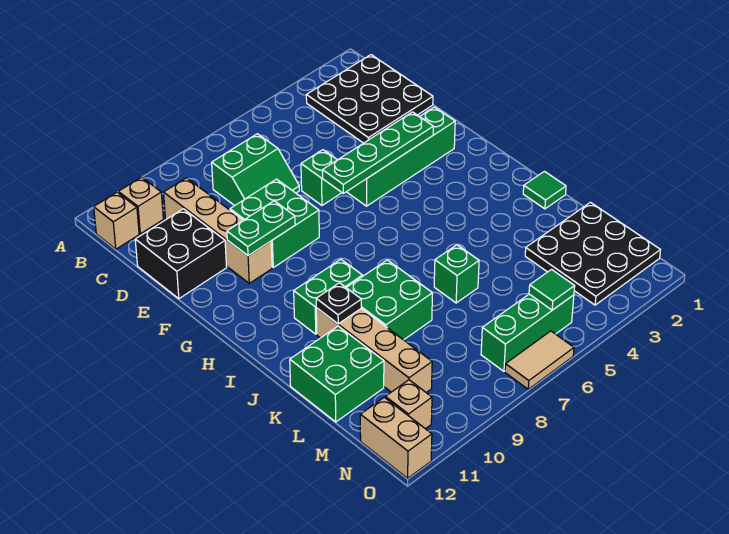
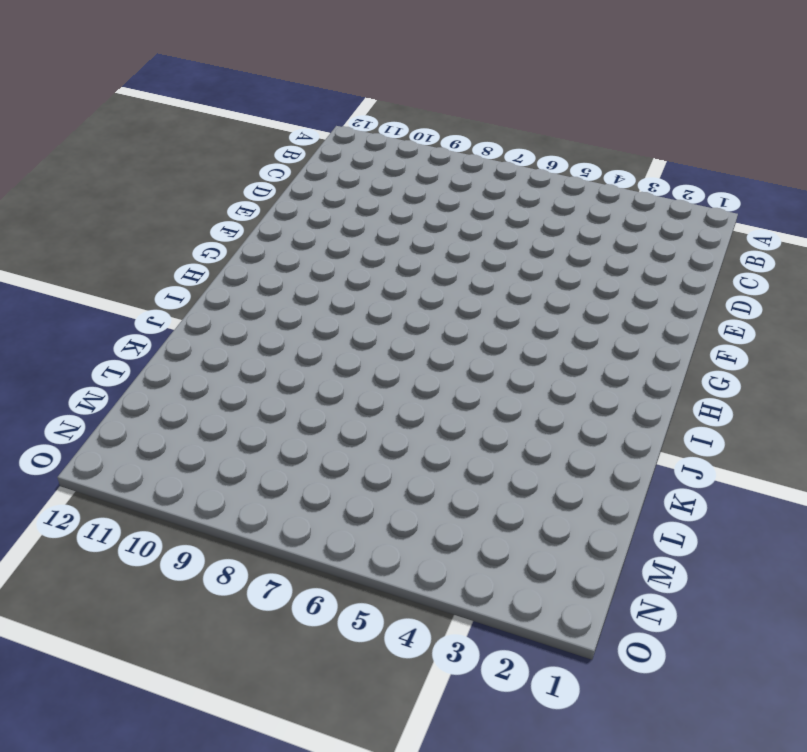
none -> black 3x3 plate [306,55,433,143]
none -> tan 1x1 brick [118,177,163,234]
none -> tan 1x1 brick [94,192,139,249]

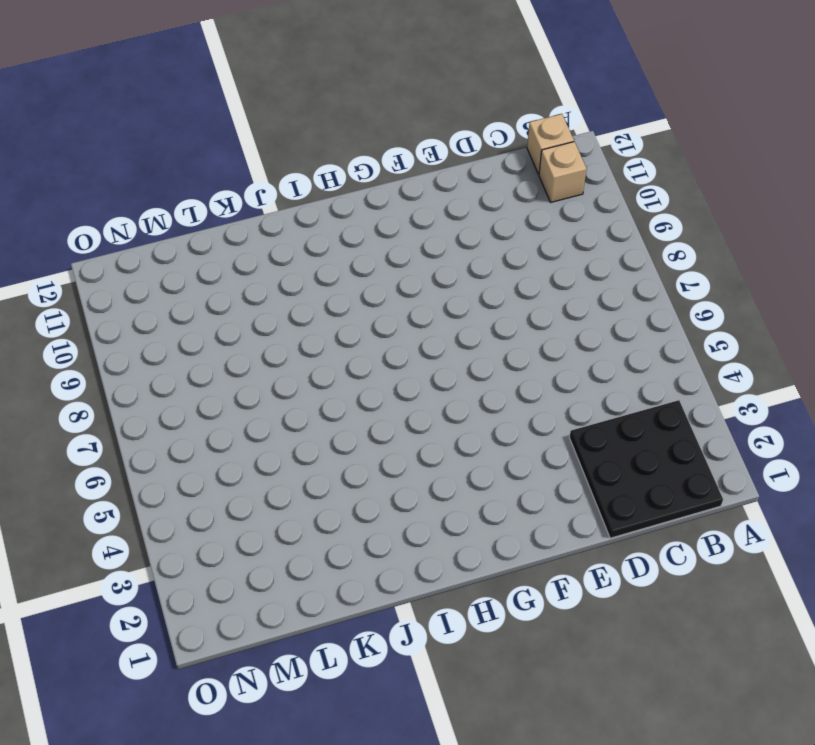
none -> green 2x2 slope [212,134,299,206]
none -> tan 1x4 brick [164,178,272,283]
none -> black 2x2 brick [135,209,227,299]

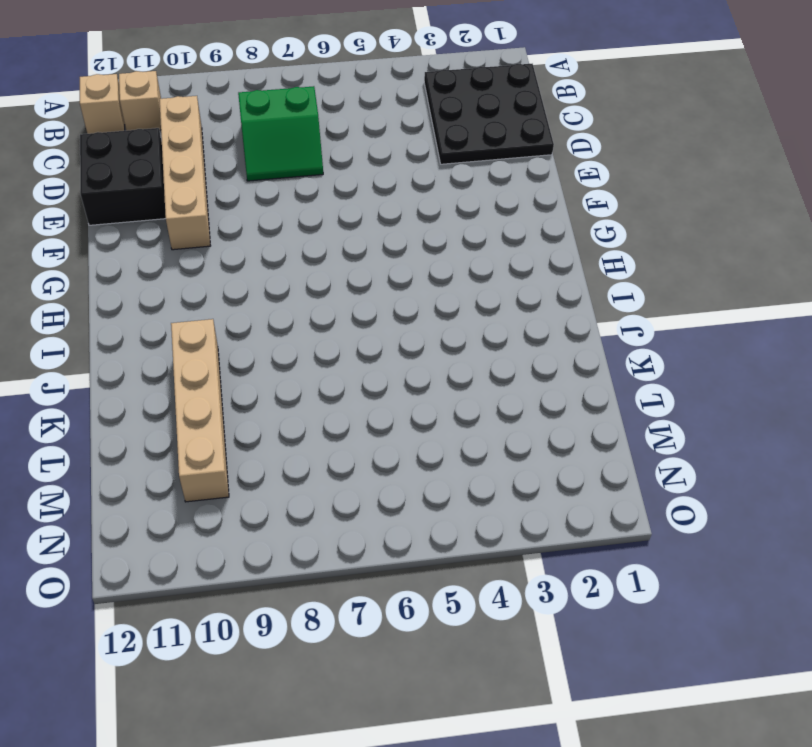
none -> green 1x1 brick [301,150,342,205]
none -> green 2x2 brick [230,179,319,267]
none -> green 1x4 brick [347,107,455,206]

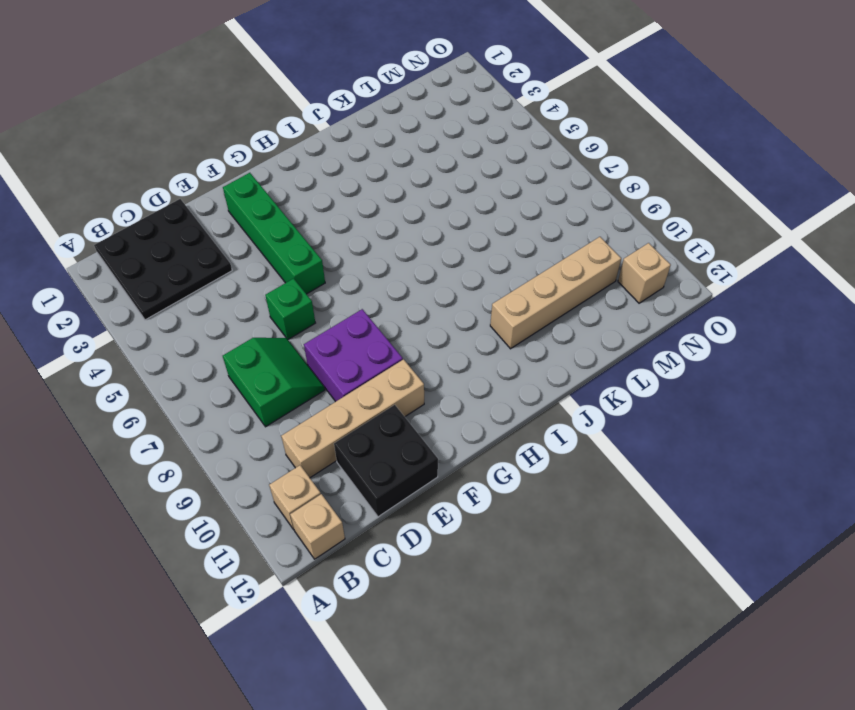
purple 2x2 brick [304,309,403,402] -> green 2x2 brick [230,179,319,267]
none -> green 1x2 brick [294,259,362,334]
none -> green 1x1 tile [523,171,566,209]
none -> green 2x2 brick [346,260,433,340]

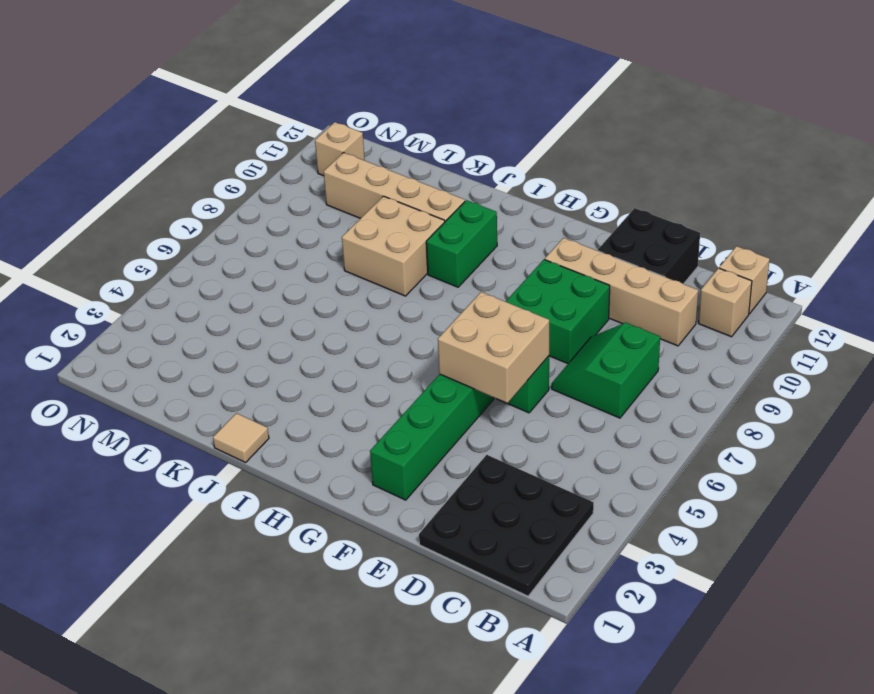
tan 2x2 brick [438,292,549,403] -> green 1x4 plate [322,112,433,193]
tan 1x1 tile [213,413,269,463] -> green 1x1 tile [523,171,566,209]
tan 2x2 brick [342,196,445,296] -> green 2x2 brick [346,260,433,340]
none -> green 1x1 brick [434,245,479,303]
none -> green 2x2 brick [290,326,384,422]
none -> black 3x3 plate [525,202,660,305]

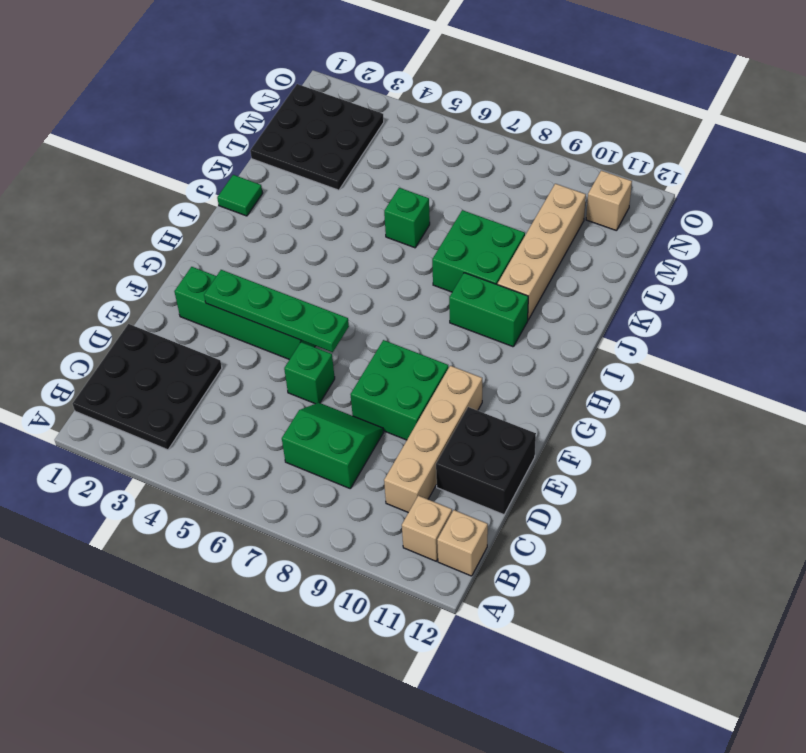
none -> green 2x2 brick [290,326,384,422]
none -> green 1x3 brick [481,294,574,371]
none -> tan 1x2 brick [360,397,432,478]

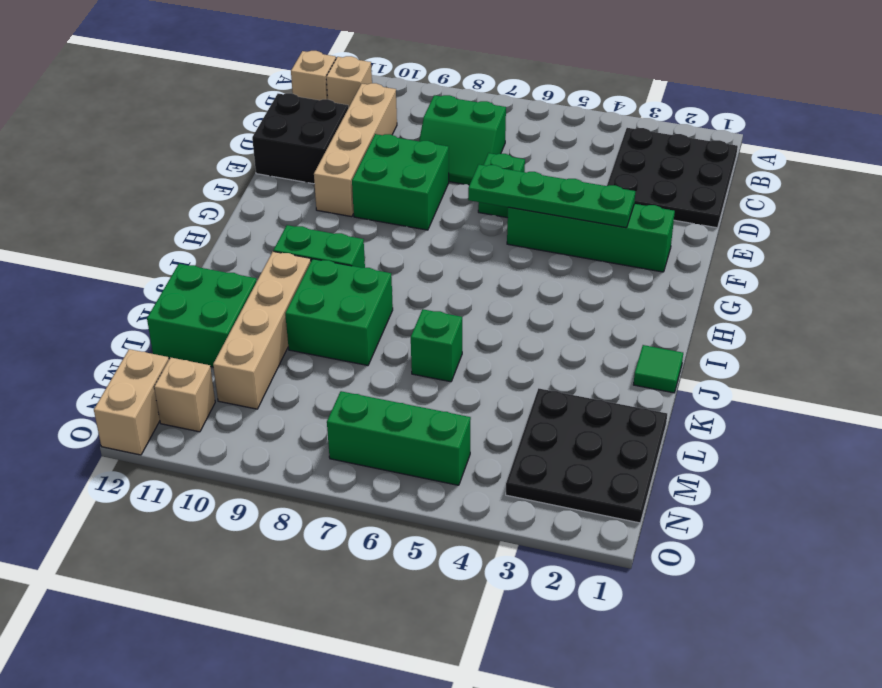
none -> tan 1x2 tile [505,331,574,389]
none -> green 1x2 plate [227,201,295,256]
none -> black 1x1 plate [316,283,361,324]

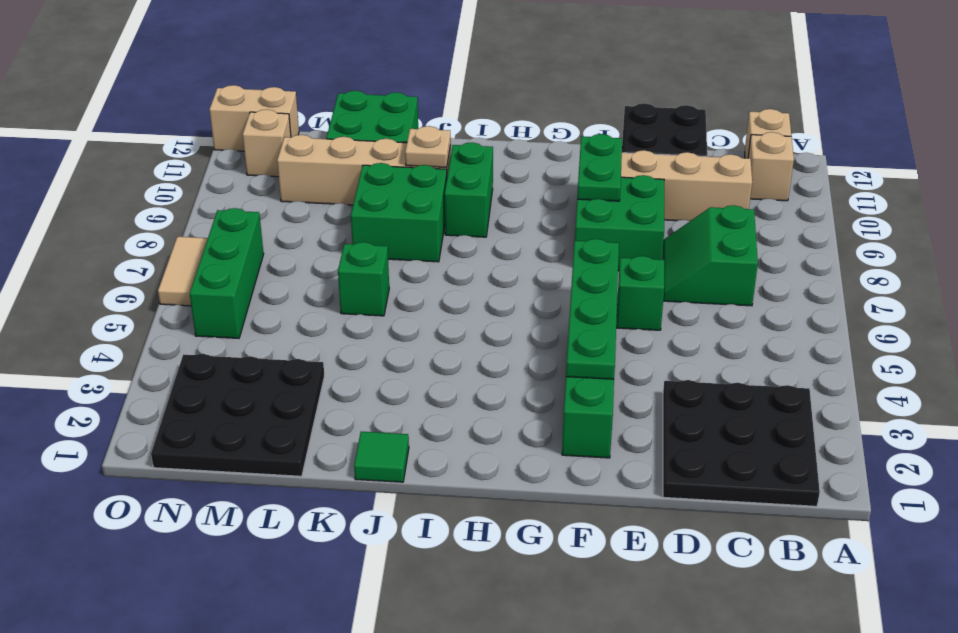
tan 1x1 plate [405,126,451,168] -> black 1x1 plate [316,283,361,324]
none -> green 1x1 tile [529,270,575,310]

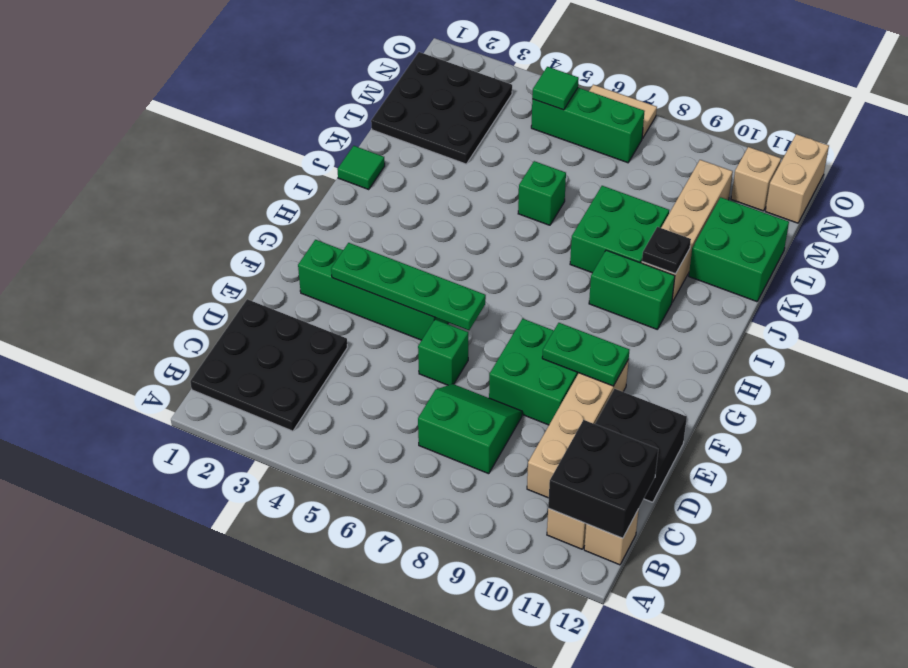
black 2x2 brick [548,420,658,538] -> none

